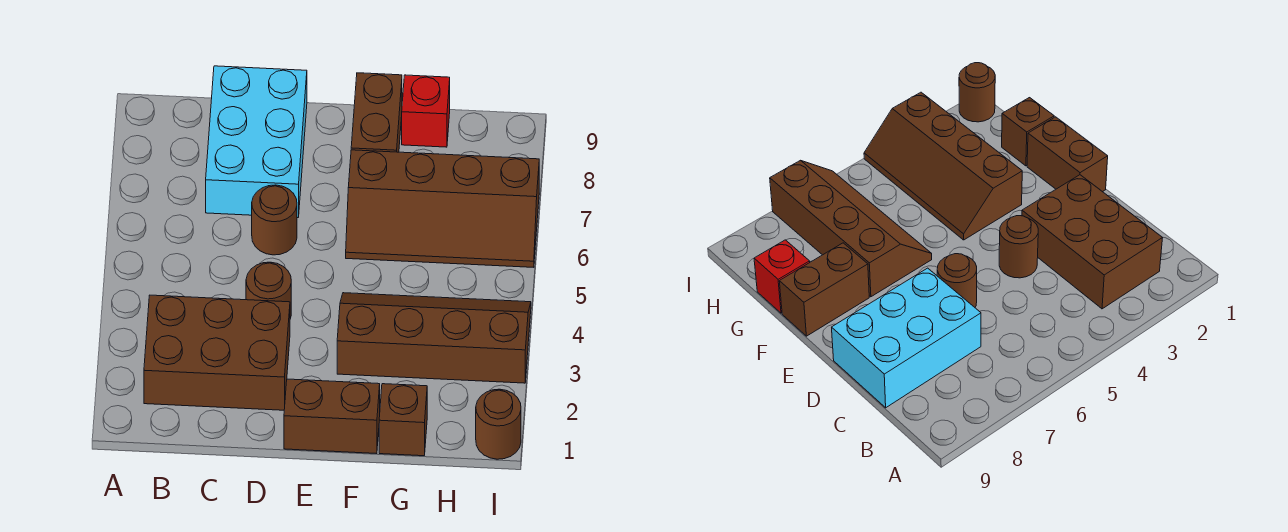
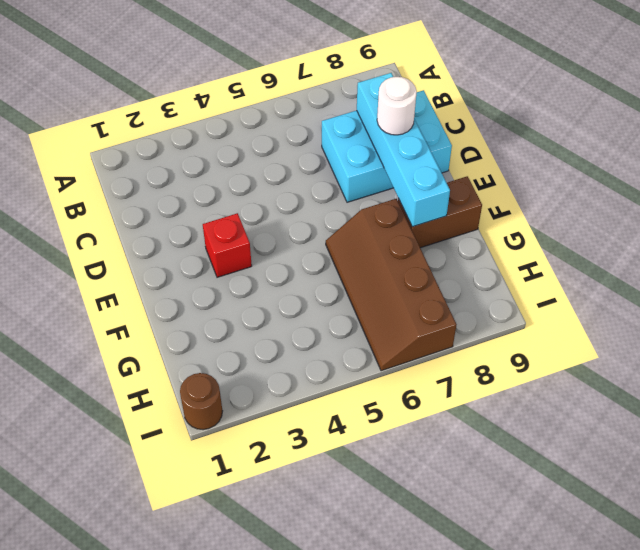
cyan 1x4 brick [357,73,450,227] -> none
white 1x1 round brick [377,77,417,135] -> none
red 1x1 brick [203,213,252,277] -> red 1x1 brick moved to [402,75,450,147]
none -> brown 2x3 brick [144,295,290,410]
none -> brown 1x1 round brick [246,262,291,319]

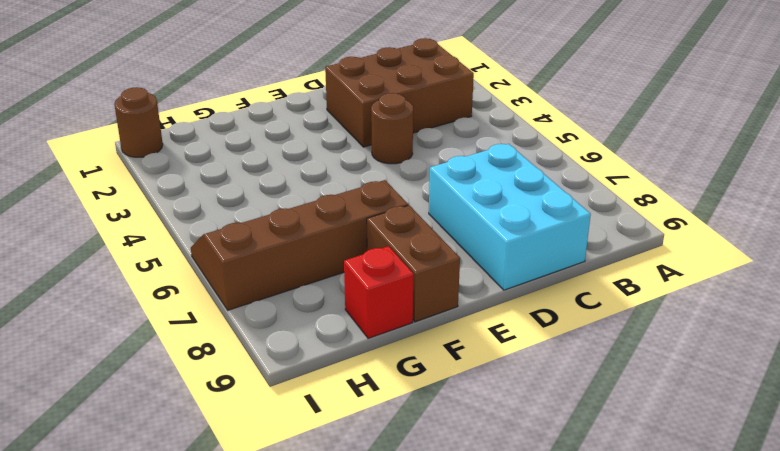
none -> brown 1x1 round brick [252,185,297,255]
none -> brown 1x2 brick [284,379,380,454]

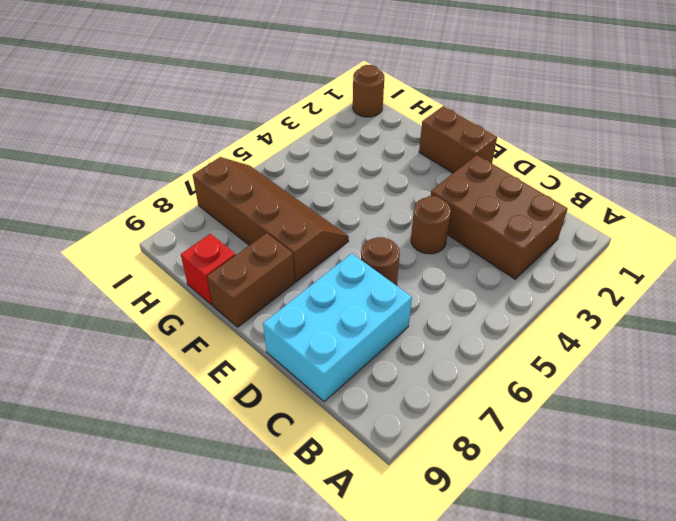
none -> brown 2x4 slope [337,293,531,383]
none -> brown 1x1 brick [379,384,427,456]

